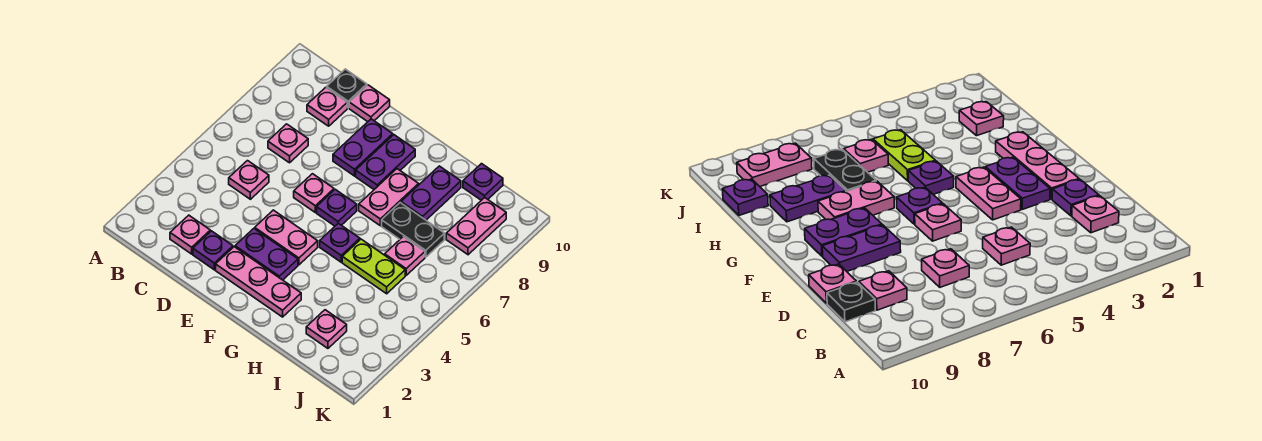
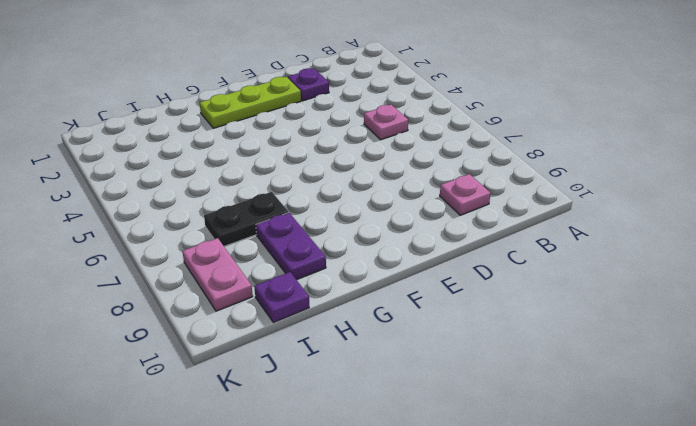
lime 1x3 plate [200,77,301,128] -> pink 1x3 plate [216,247,301,317]
none -> pink 1x1 plate [170,215,210,254]
none -> pink 1x1 plate [268,124,308,163]
none -> black 1x1 plate [327,69,367,108]

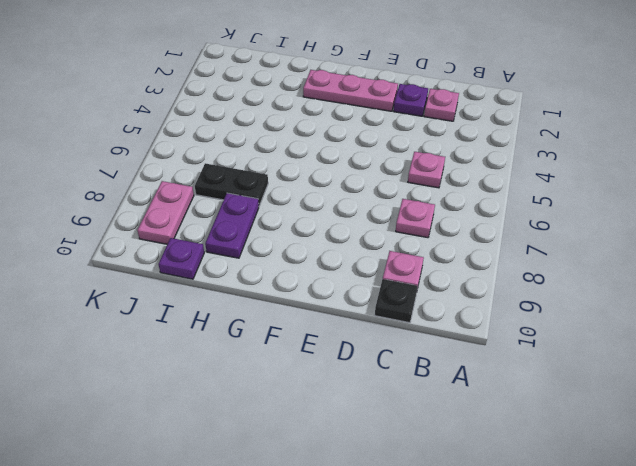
none -> pink 1x1 plate [349,85,390,122]
none -> purple 1x2 plate [235,229,298,280]
none -> pink 1x2 plate [255,210,318,265]

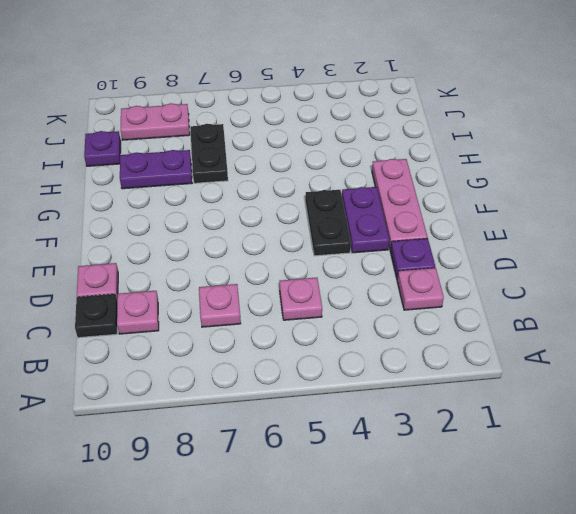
black 1x2 plate [305,190,351,256] -> pink 1x2 plate [255,210,318,265]
none -> pink 1x1 plate [294,174,334,212]
none -> purple 1x2 plate [333,119,393,176]
none -> purple 1x1 plate [317,189,357,226]

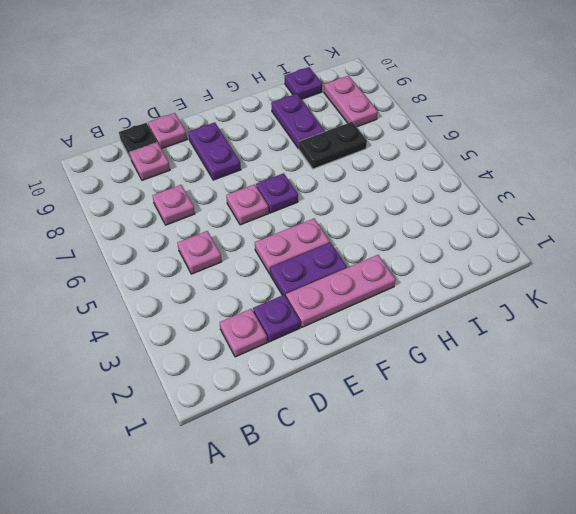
none -> purple 1x2 plate [356,135,415,189]
none -> purple 1x1 plate [320,223,360,262]
none -> pink 1x2 plate [359,169,419,226]

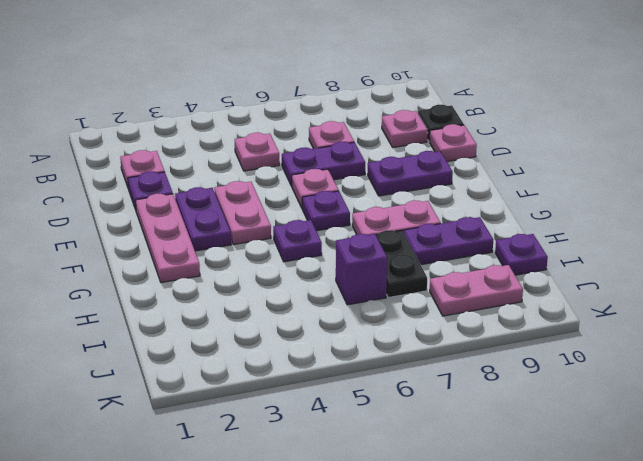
purple 1x2 plate [282,142,365,186] -> purple 1x2 plate moved to [356,135,415,189]
purple 1x1 brick [336,234,387,305] -> pink 1x1 plate [385,237,425,275]
none -> lime 1x2 plate [342,239,405,294]
none -> pink 1x1 plate [306,310,347,348]

